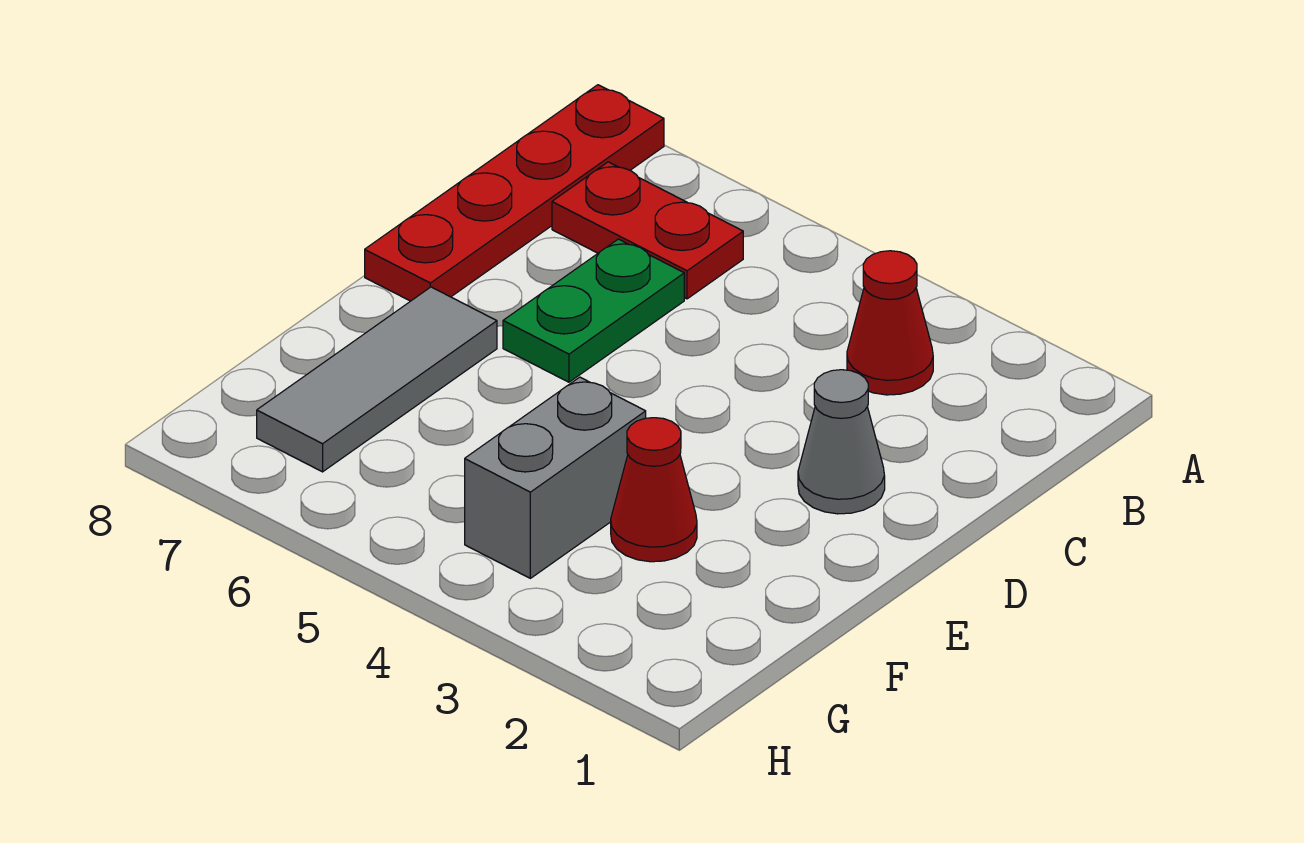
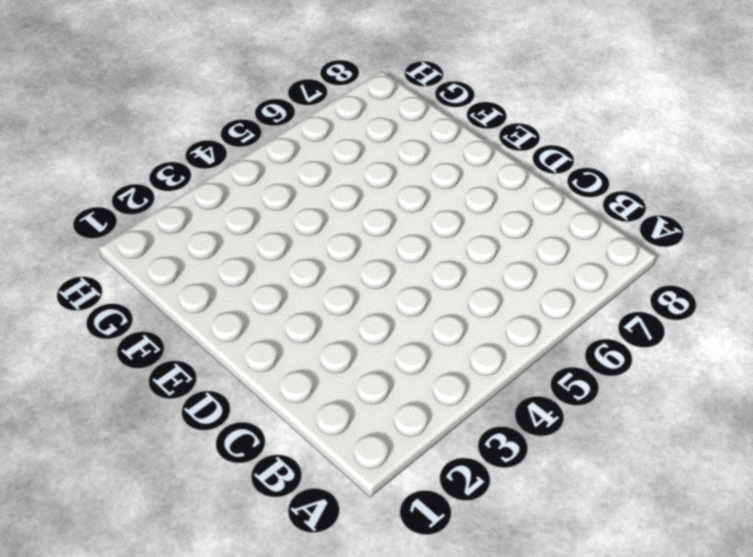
none -> red 1x4 plate [365,85,664,301]
none -> red 1x1 cone [847,251,933,395]

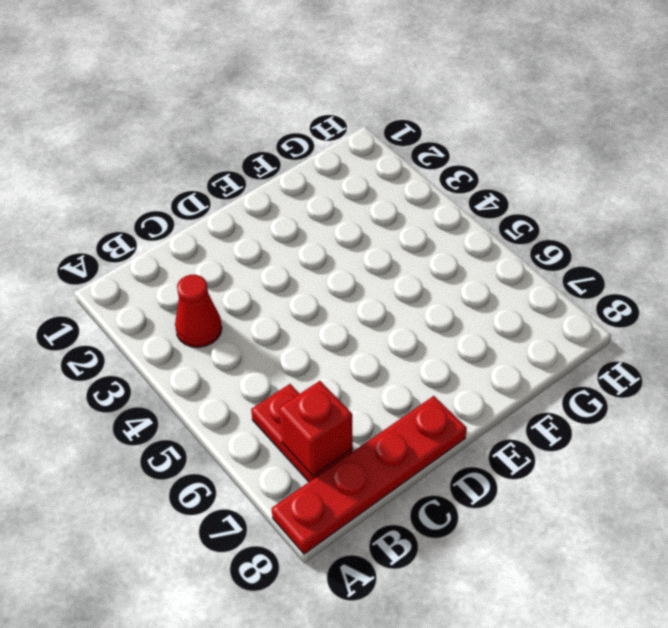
red 1x1 brick [279,381,353,476] -> none
none -> green 1x2 plate [503,239,684,382]
none -> grey 1x1 cone [798,370,885,514]

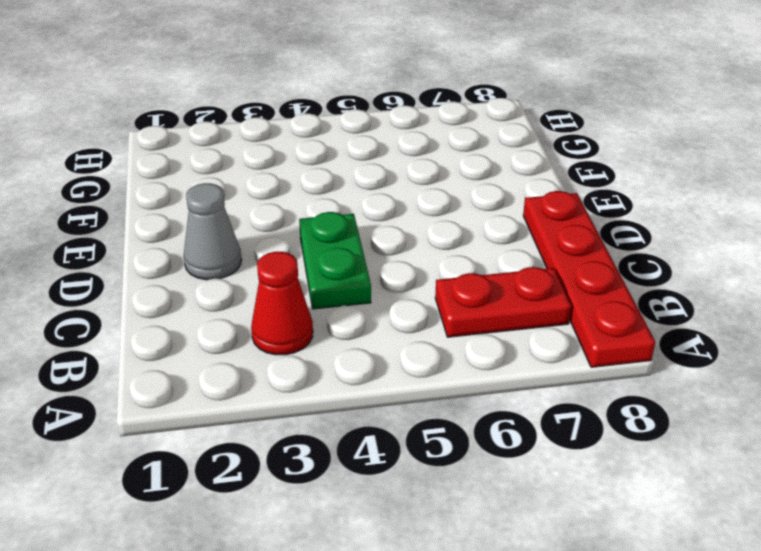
green 1x2 plate [299,212,371,309] -> green 1x2 plate moved to [503,239,684,382]
none -> grey 1x3 tile [257,287,497,472]
none -> red 1x1 cone [611,418,697,562]

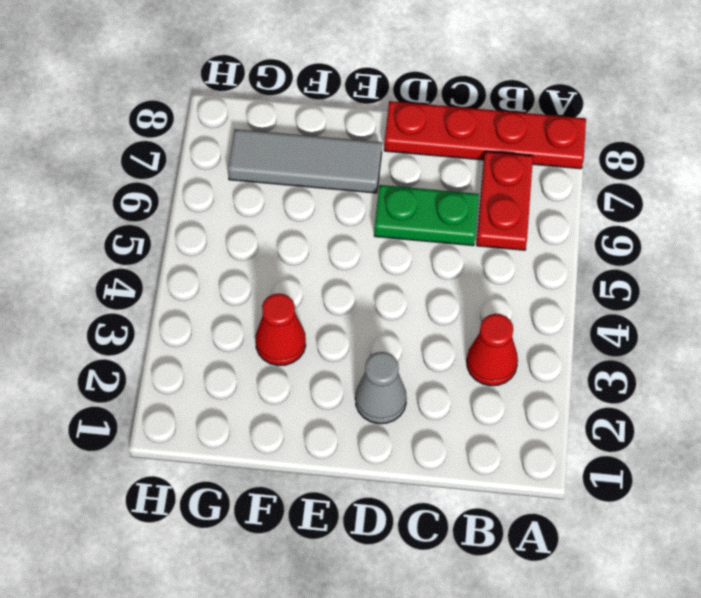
none -> grey 1x2 brick [465,377,646,578]

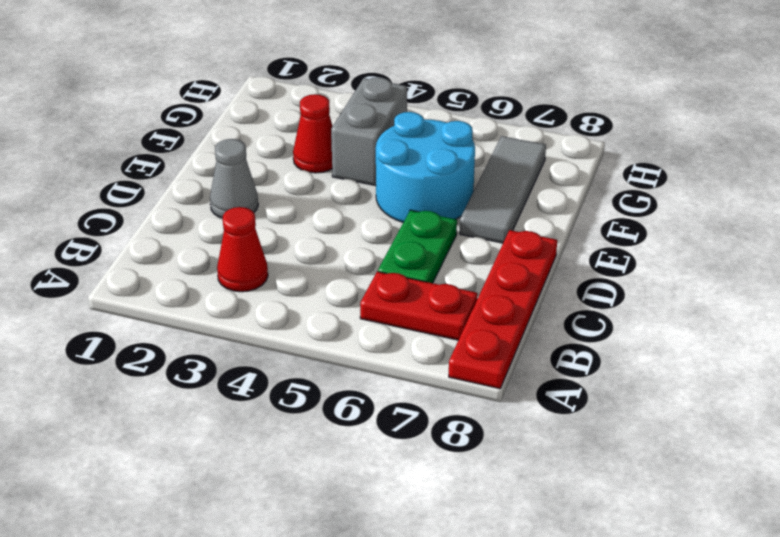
cyan 2x2 round brick [376,112,475,222] -> none

